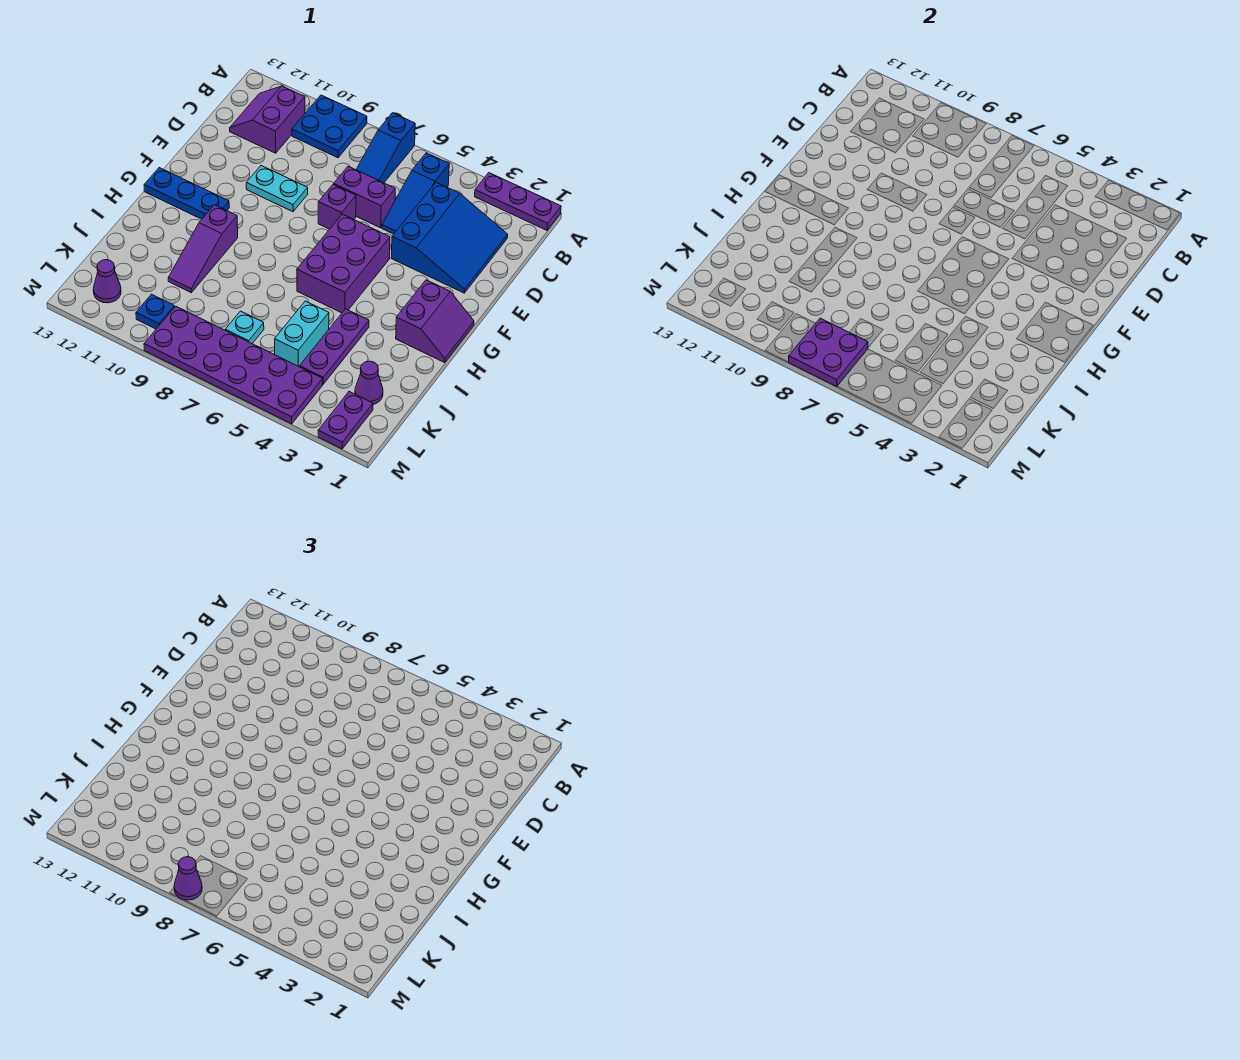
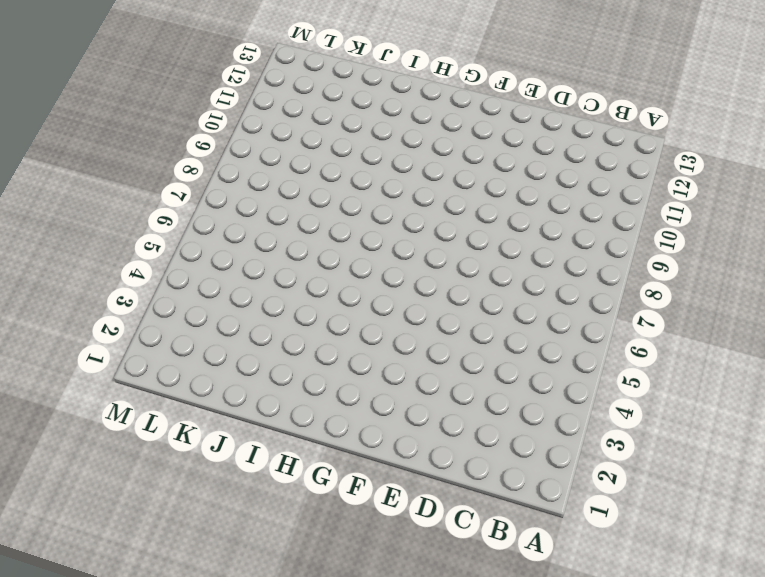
none -> purple 1x3 plate [475,173,561,230]
none -> blue 1x3 slope [356,113,415,183]
none -> blue 2x2 plate [292,95,367,158]

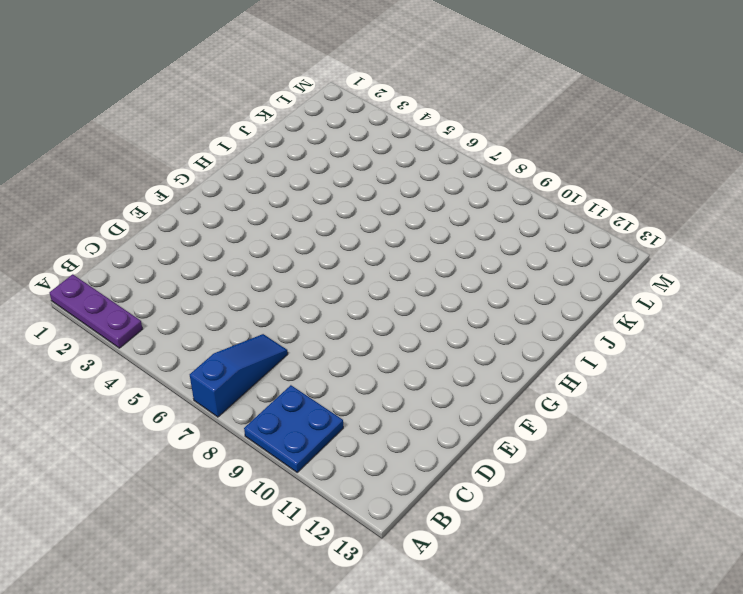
none -> blue 1x3 slope [382,153,449,234]
none -> purple 2x2 slope [230,86,305,153]
none -> blue 3x3 slope [391,182,508,293]

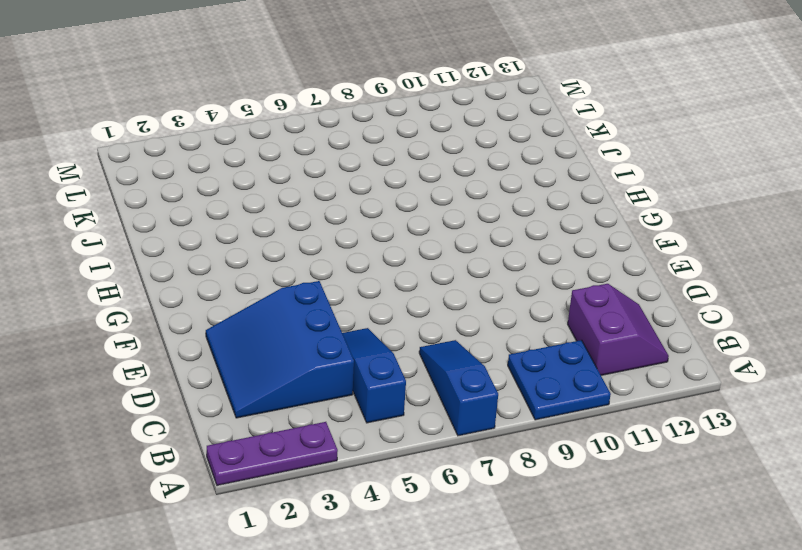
none -> purple 1x2 brick [334,166,395,228]
none -> purple 1x1 brick [318,184,356,229]
none -> cyan 1x2 plate [246,166,308,212]

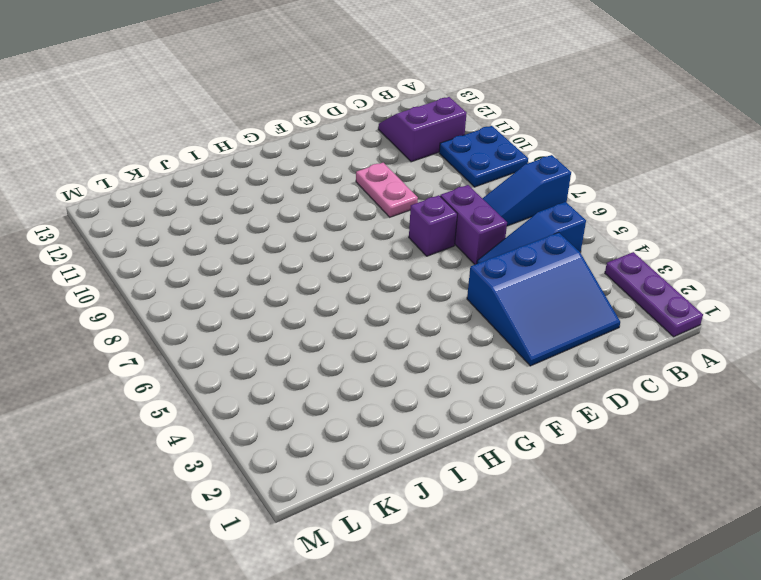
pink 1x2 plate [356,163,418,217] -> cyan 1x2 plate [246,166,308,212]
none -> purple 2x3 brick [297,214,390,313]
none -> purple 2x2 slope [396,280,474,362]
none -> blue 1x3 plate [144,168,229,219]

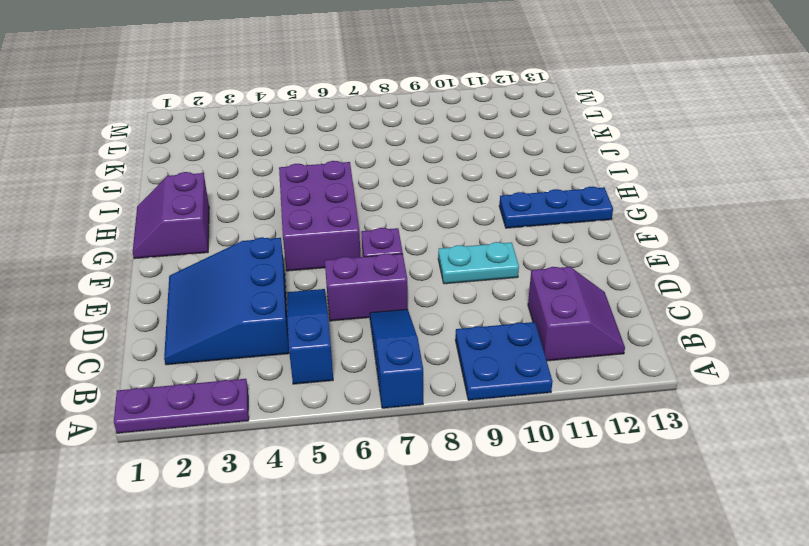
none -> purple 1x3 slope [168,205,238,293]
none -> purple 1x3 plate [300,309,369,384]
none -> cyan 1x2 brick [275,301,329,367]

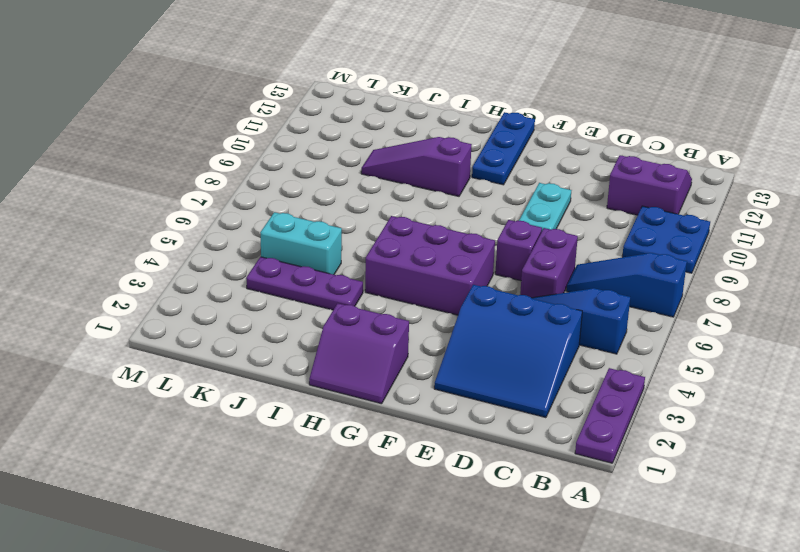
none -> purple 1x1 cone [355,361,383,404]
none -> cyan 1x1 plate [225,311,264,343]
none -> purple 1x2 plate [318,392,373,449]

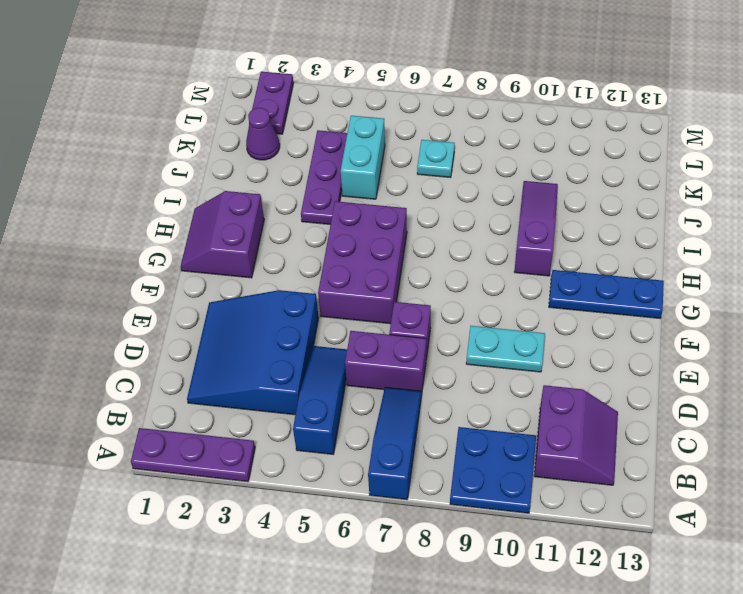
none -> purple 2x6 plate [144,306,323,424]
none -> blue 1x1 plate [136,294,175,329]
none -> purple 1x1 cone [93,260,121,303]

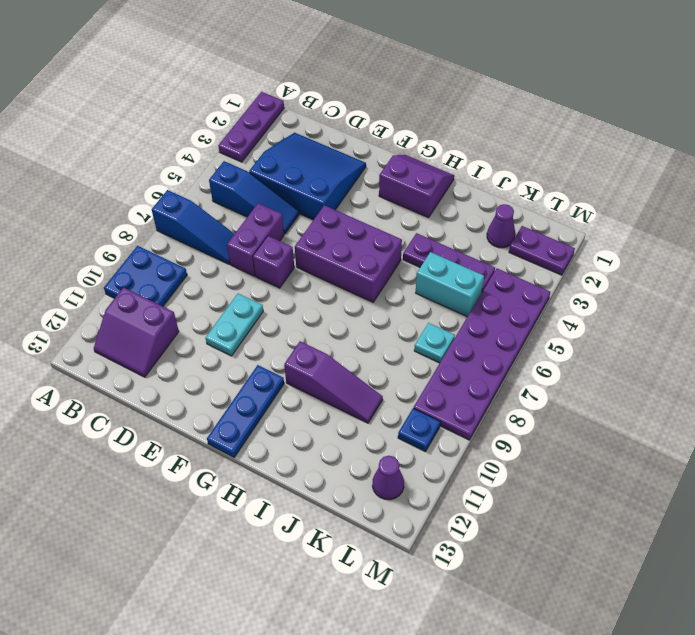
none -> purple 2x2 plate [789,318,868,387]
none -> purple 1x1 cone [174,857,202,900]

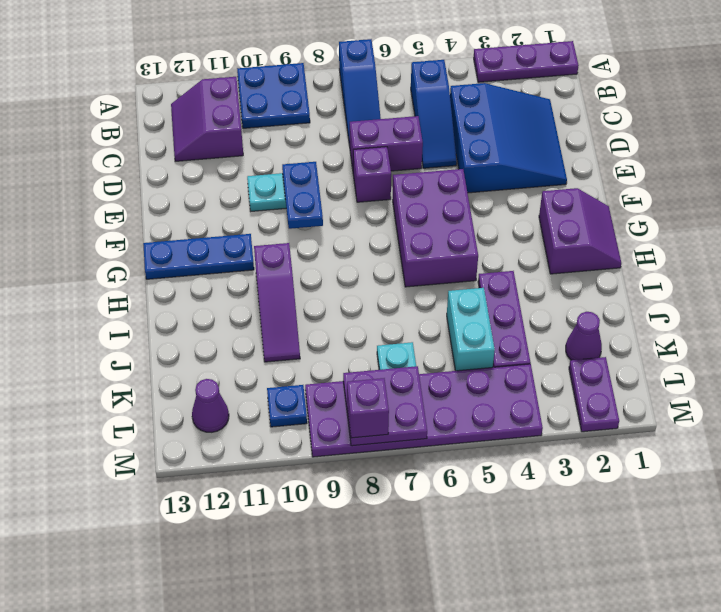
blue 1x2 plate [282,162,323,229] -> none
purple 1x1 brick [347,378,389,438] -> purple 1x1 cone [174,857,202,900]

